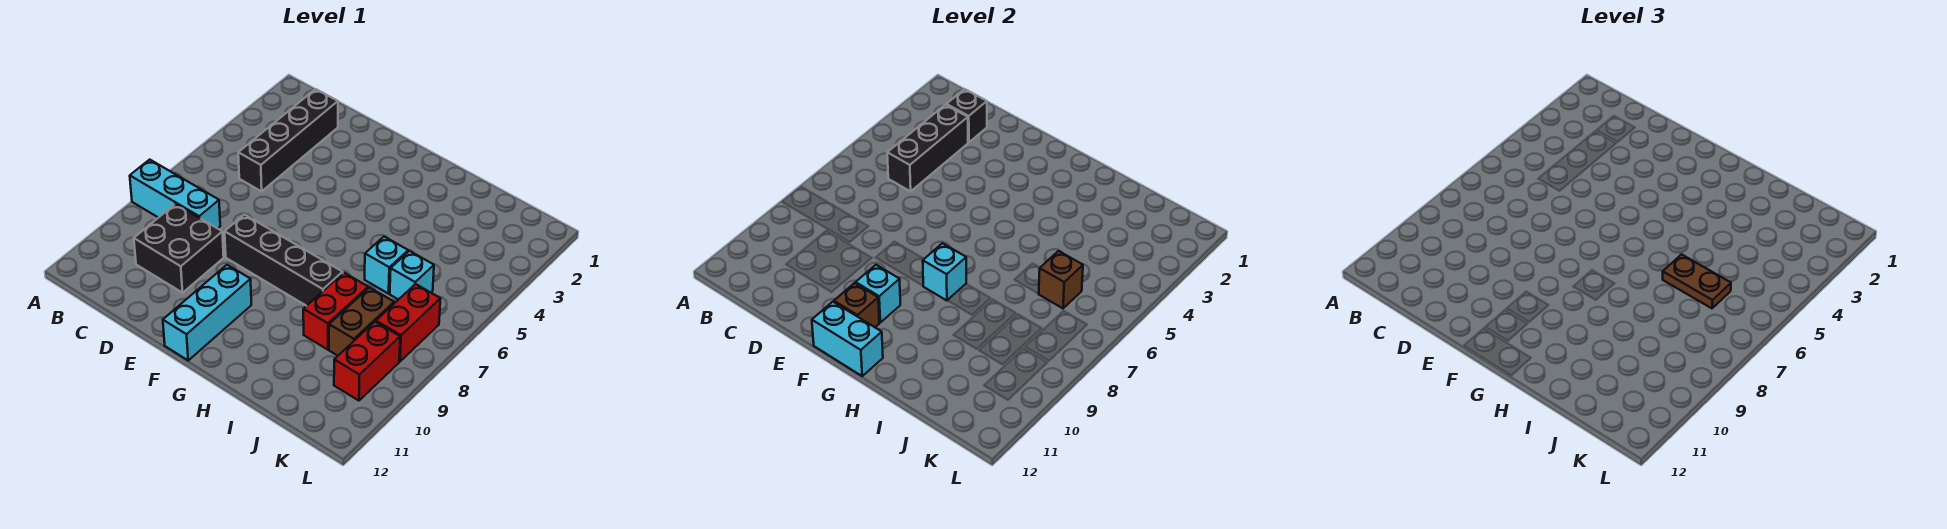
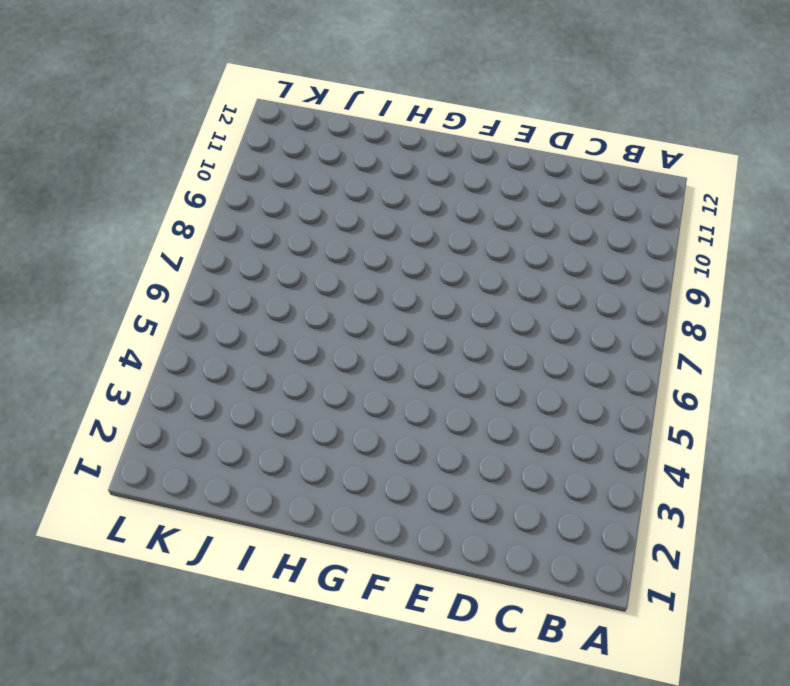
none -> cyan 1x3 brick [130,160,220,228]
none -> black 1x4 brick [238,89,338,191]
none -> black 2x2 brick [134,204,224,293]

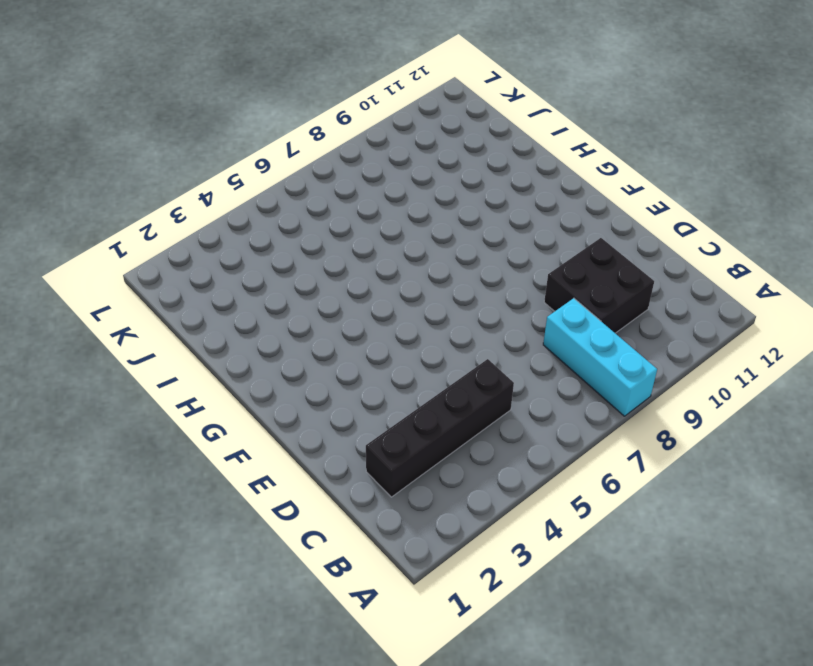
none -> black 1x4 brick [225,215,343,306]
none -> cyan 1x3 brick [163,265,251,360]
none -> cyan 1x1 brick [365,237,408,294]

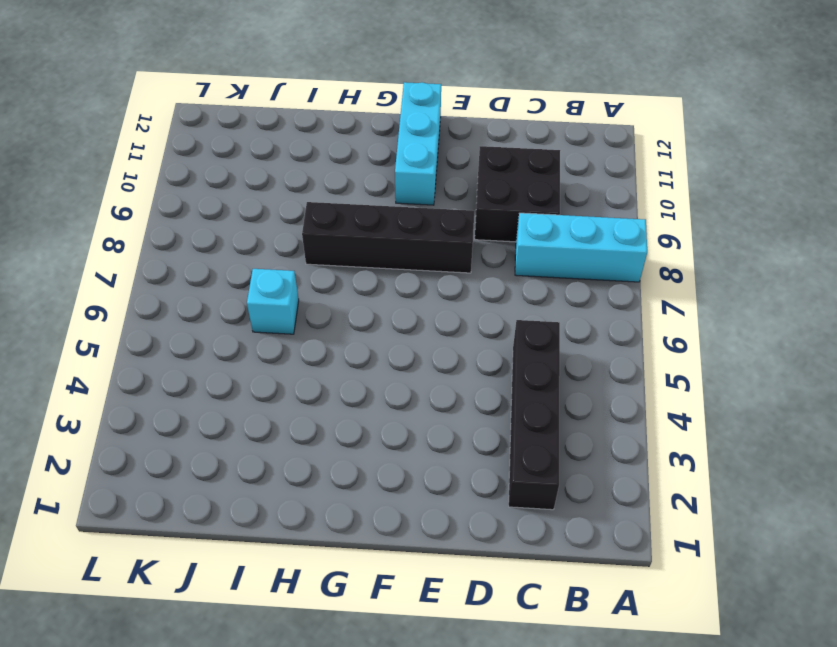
none -> red 1x2 brick [303,273,368,350]
none -> cyan 1x1 brick [390,251,434,300]
none -> brown 1x2 brick [329,288,394,356]

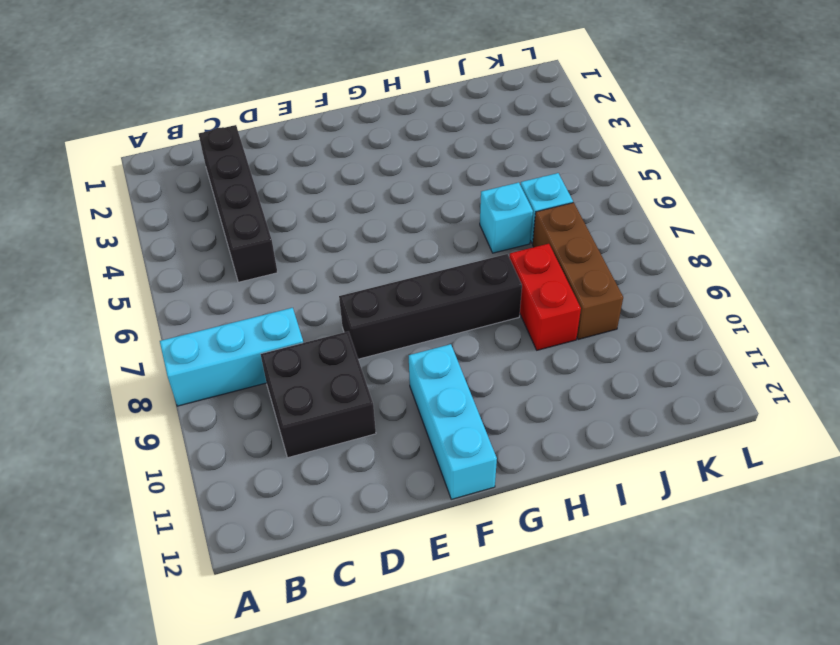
brown 1x3 brick [533,203,623,340] -> brown 1x2 brick [329,288,394,356]
none -> red 1x2 brick [376,284,440,361]
none -> red 1x2 brick [334,322,400,401]
none -> black 1x1 brick [946,89,987,142]

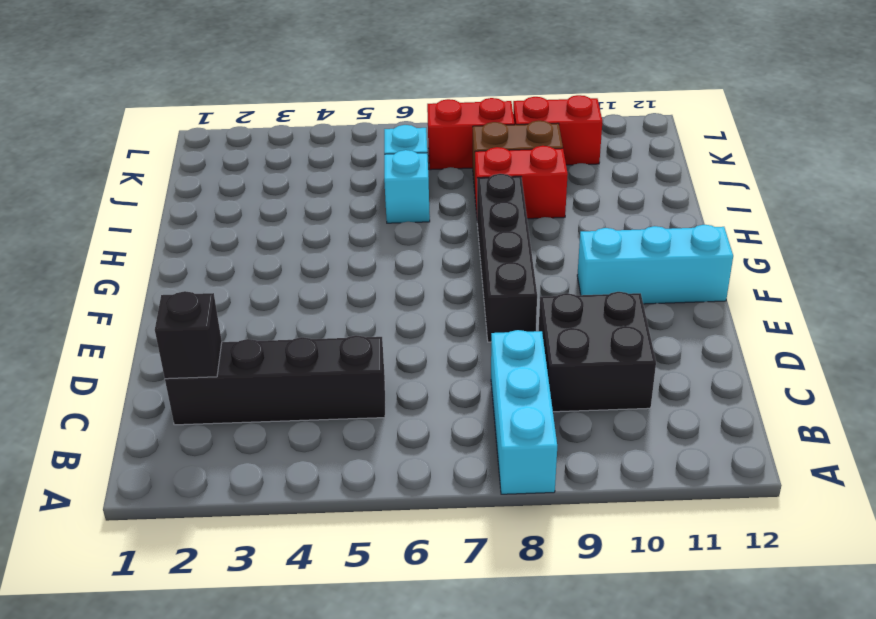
none -> black 1x3 brick [887,105,968,191]
none -> cyan 1x1 brick [856,265,900,322]
none -> brown 1x1 brick [834,283,879,327]

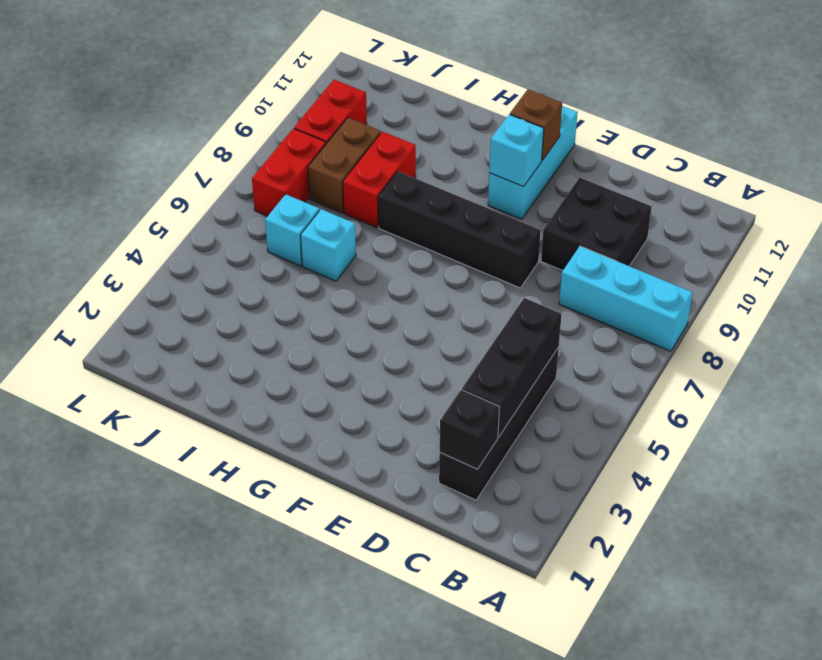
none -> cyan 1x2 brick [812,302,883,376]
none -> cyan 1x1 brick [923,243,966,301]
none -> brown 1x1 brick [1039,251,1083,308]

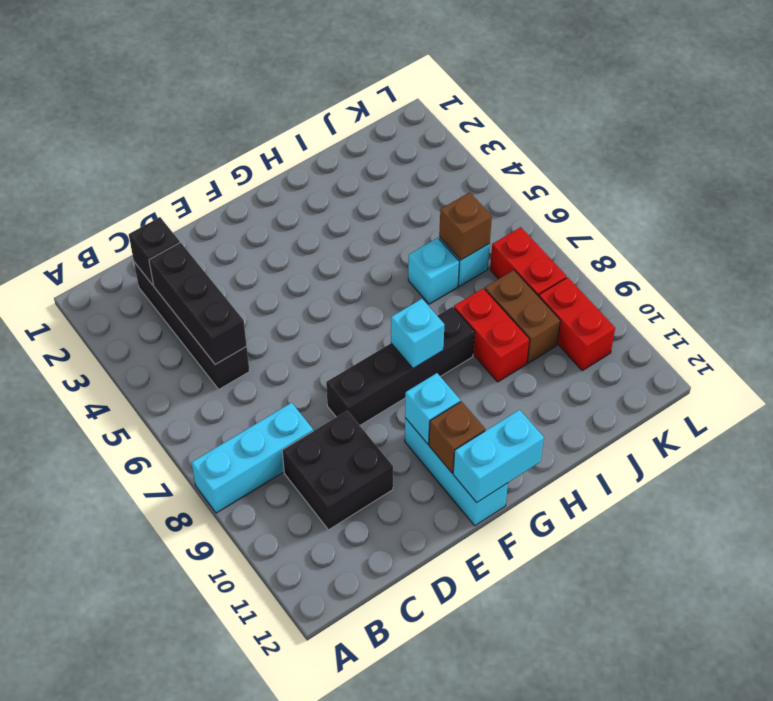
none -> brown 1x2 plate [1663,254,1731,308]

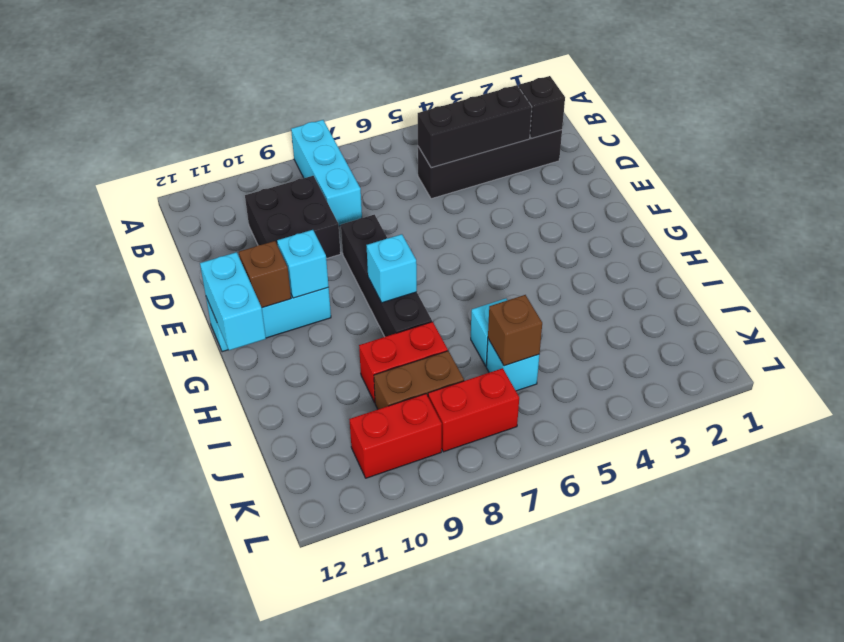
none -> brown 1x2 plate [1663,254,1731,308]

